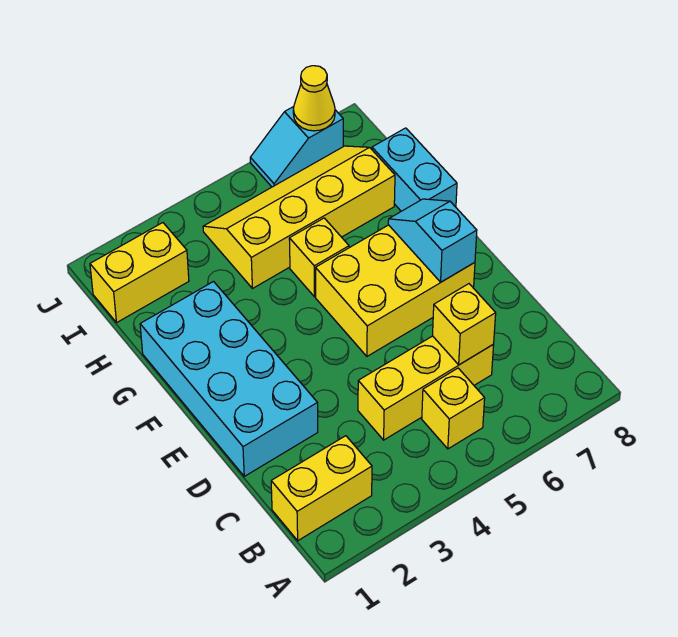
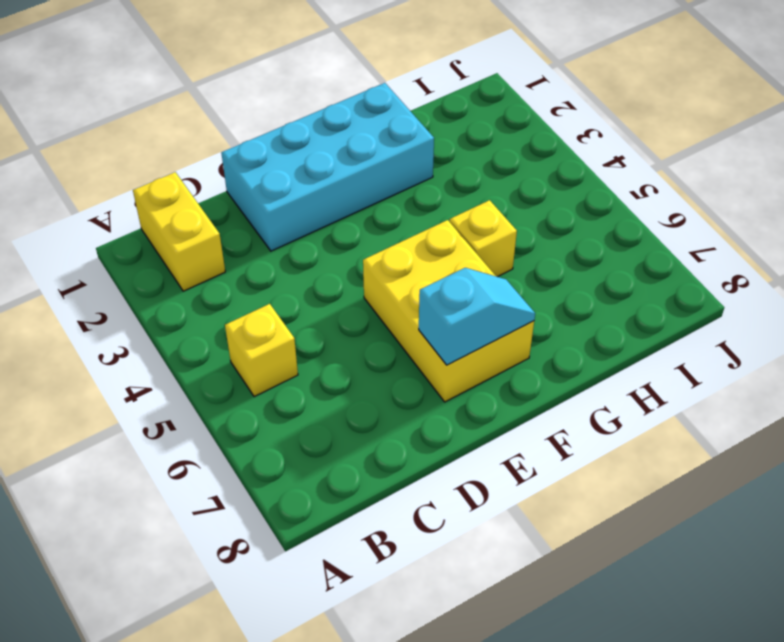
none -> yellow 1x3 brick [358,336,494,440]
none -> cyan 1x2 brick [372,128,457,211]
none -> yellow 2x4 slope [203,146,395,289]

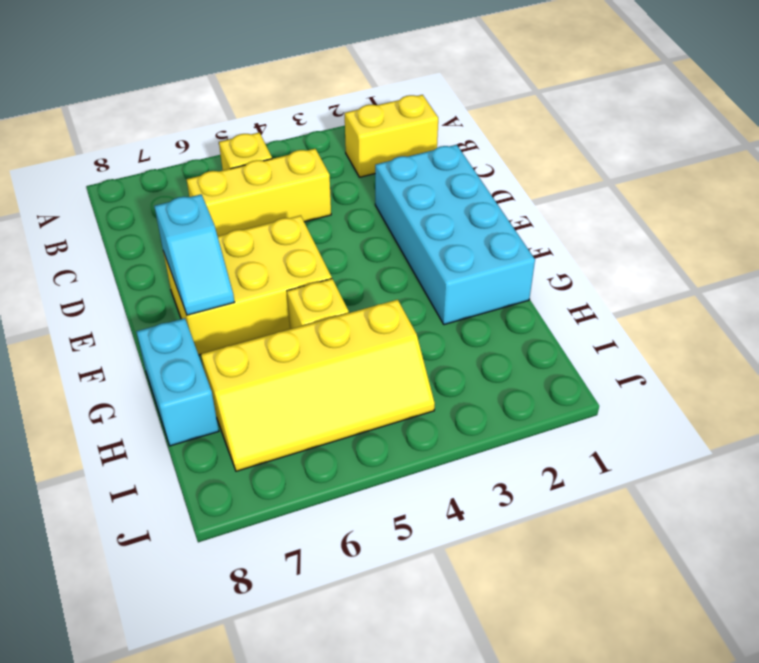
none -> yellow 1x2 brick [90,223,189,322]
none -> cyan 1x2 slope [250,107,343,187]
none -> yellow 1x1 brick [433,284,496,365]

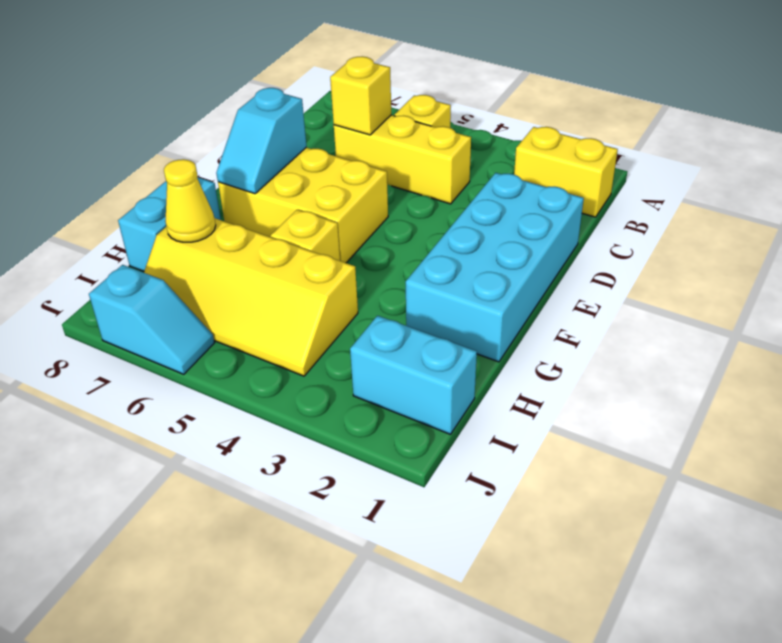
yellow 1x1 cone [164,159,216,242] -> yellow 1x1 cone moved to [293,66,335,131]
cyan 1x2 brick [350,316,477,434] -> yellow 1x2 brick [90,223,189,322]

